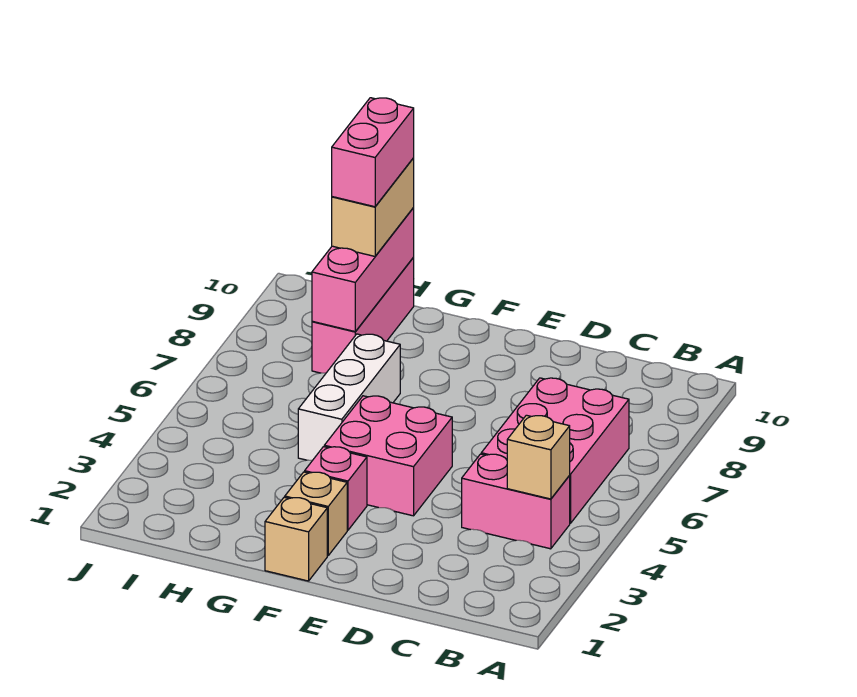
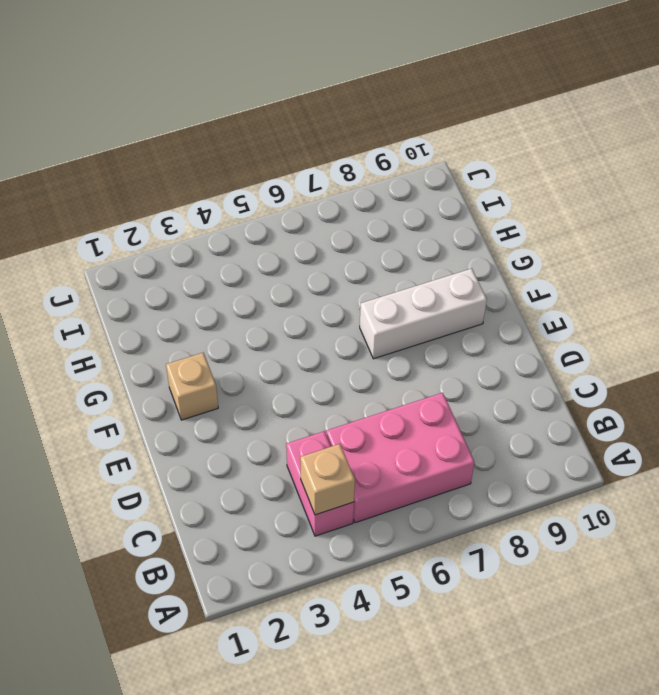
white 1x3 brick [360,269,487,359] -> white 1x3 brick moved to [298,334,400,460]
none -> pink 2x2 brick [324,396,452,516]
none -> tan 1x1 brick [265,497,327,581]
none -> pink 1x1 brick [305,447,367,530]

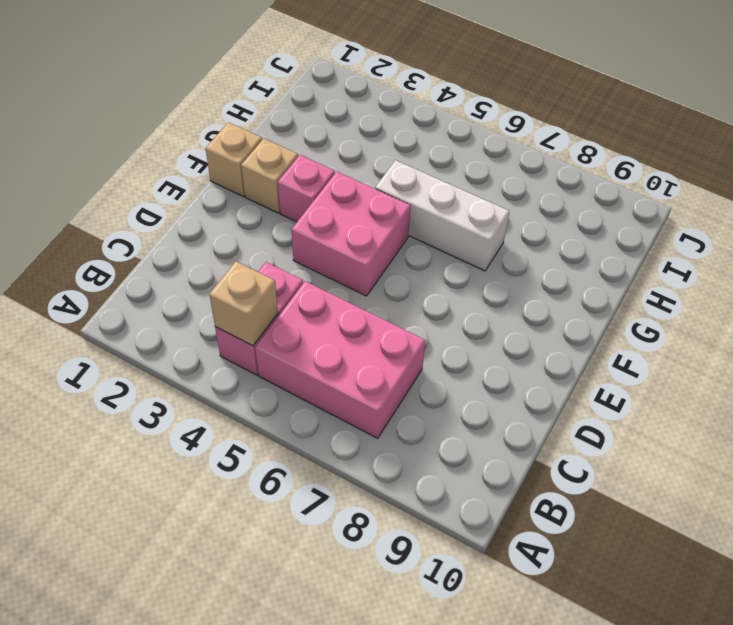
none -> pink 1x3 brick [312,257,414,373]
none -> pink 1x3 brick [312,208,414,332]
none -> tan 1x2 brick [332,158,414,256]

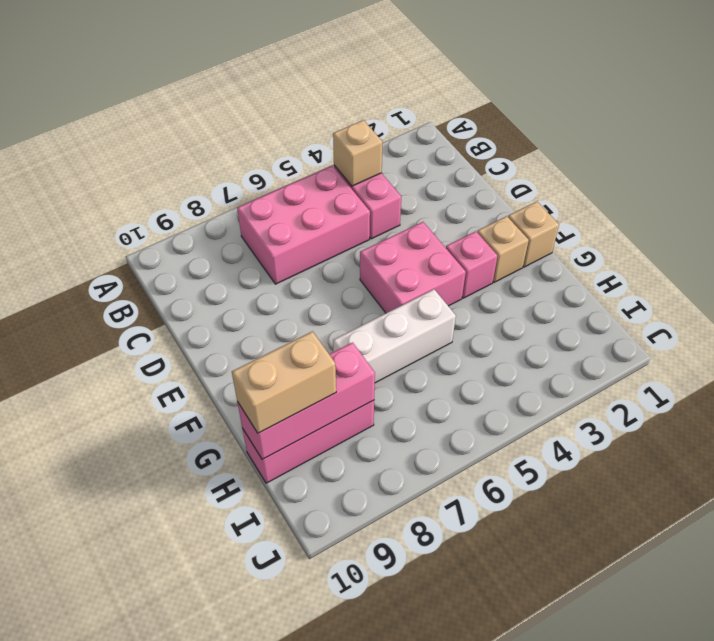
none -> pink 1x2 brick [332,98,414,207]

